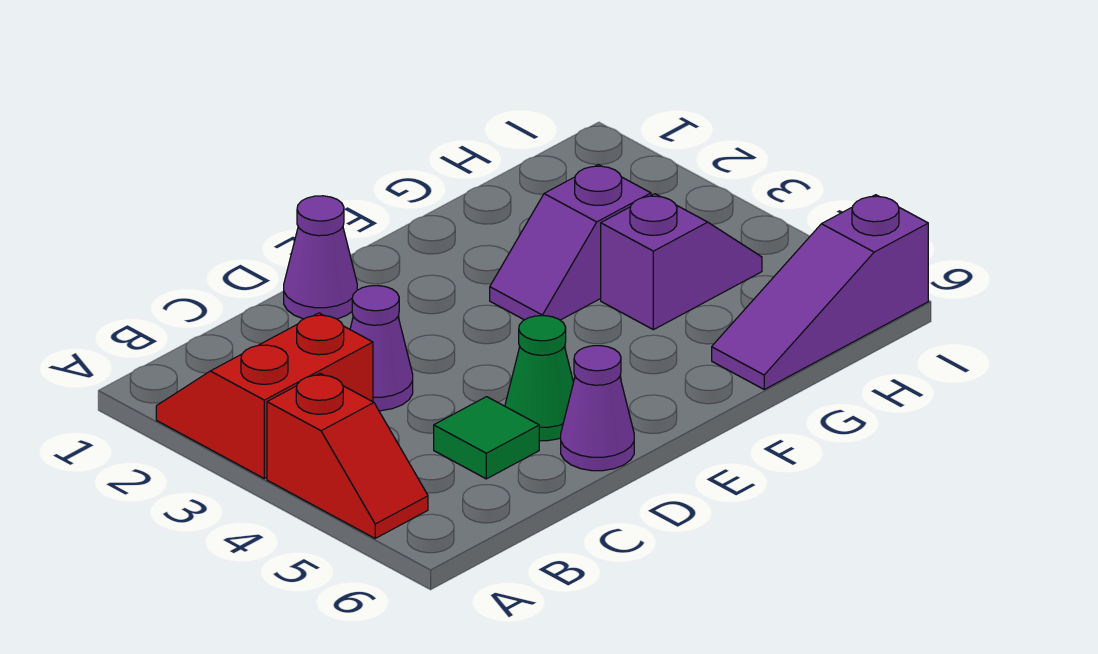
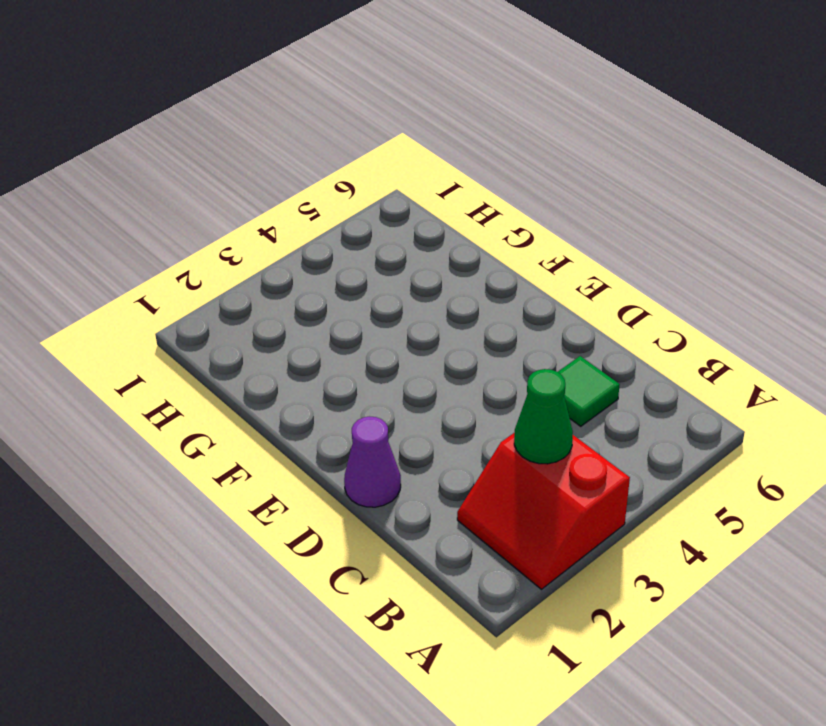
green 1x1 cone [514,369,573,464] -> green 1x1 cone moved to [505,316,574,441]
none -> red 1x2 slope [267,374,428,538]
none -> purple 1x1 cone [350,286,413,411]

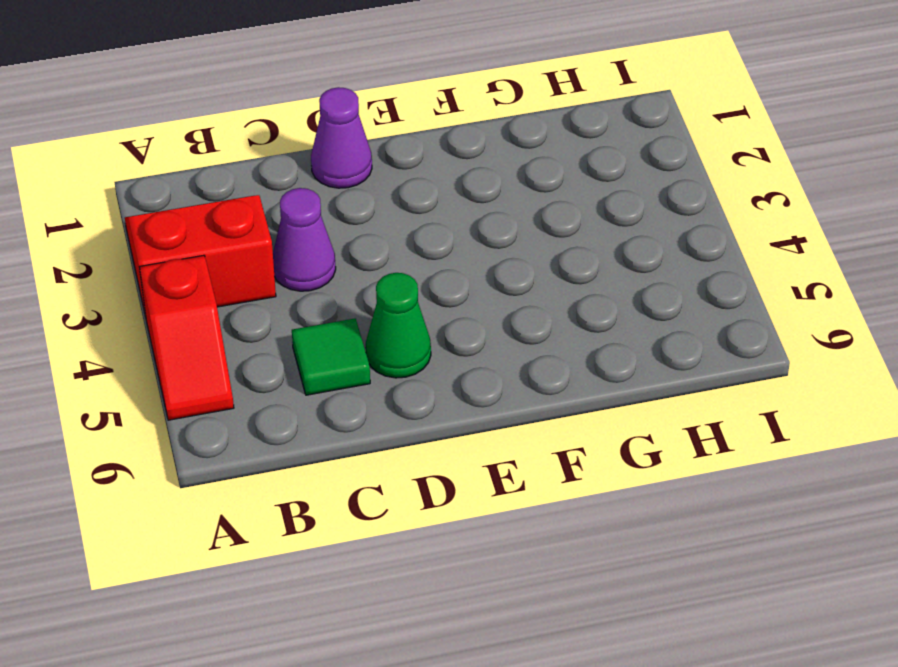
none -> purple 1x1 cone [561,346,634,471]
none -> purple 1x2 slope [490,164,651,320]

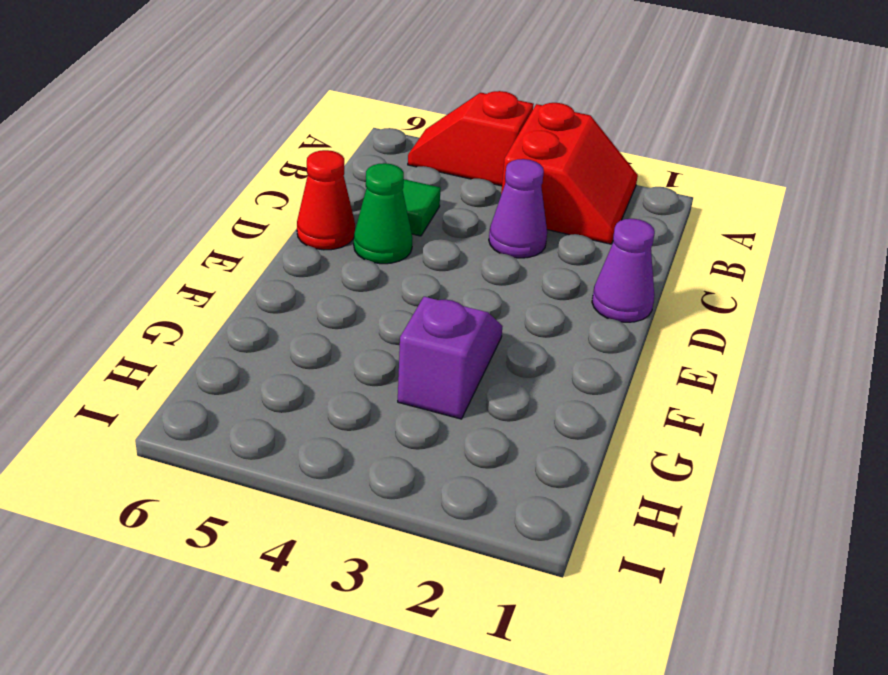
red 1x1 cone [297,150,355,250] -> purple 1x1 cone [561,346,634,471]
none -> purple 1x2 slope [601,194,762,330]
none -> purple 1x3 slope [712,195,928,389]

